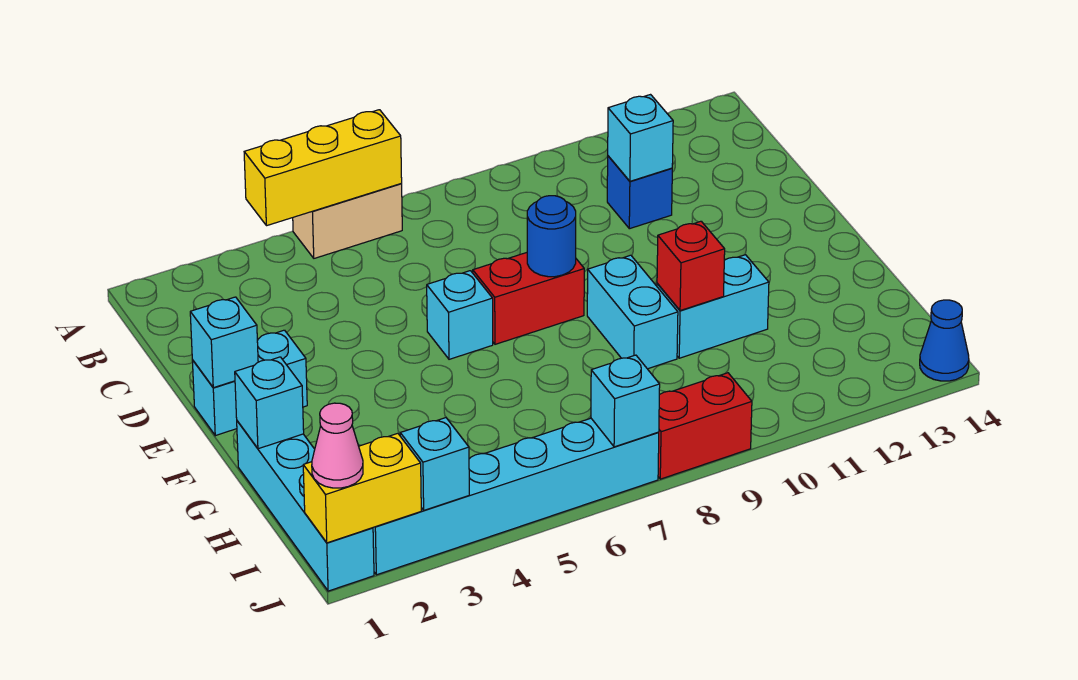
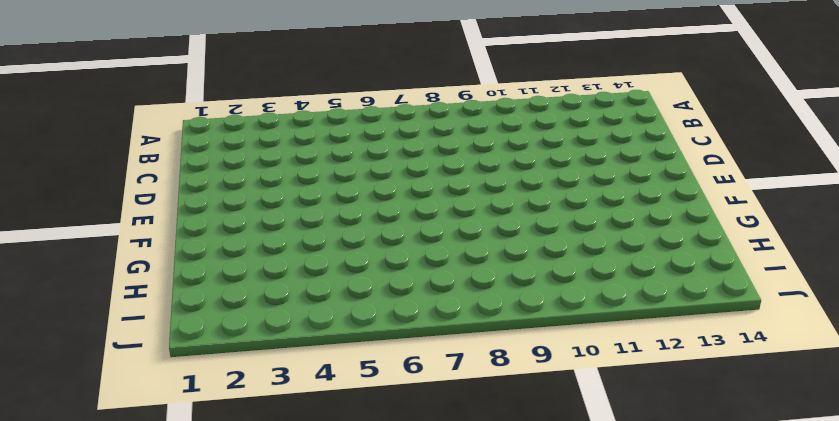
none -> tan 1x2 brick [293,184,402,258]
none -> blue 1x1 brick [607,156,672,229]
none -> cyan 1x2 brick [192,330,307,436]

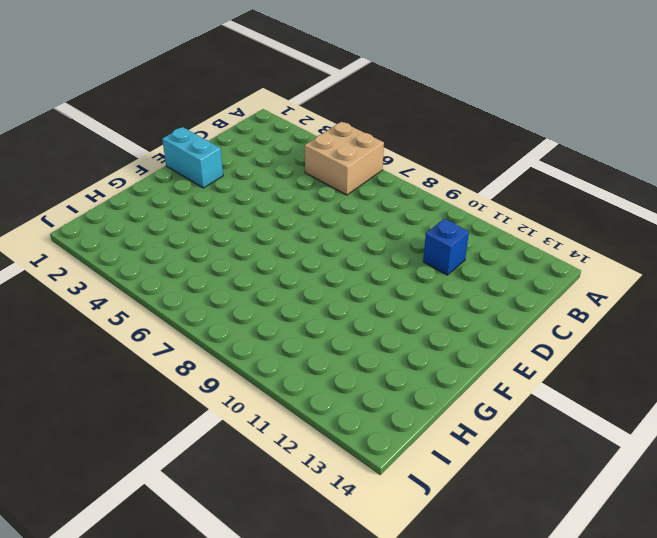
tan 2x2 brick [305,122,384,195] -> tan 1x2 brick [293,184,402,258]
none -> cyan 1x1 brick [427,271,493,359]
none -> red 1x2 brick [473,253,584,344]
none -> cyan 1x2 brick [587,255,678,369]

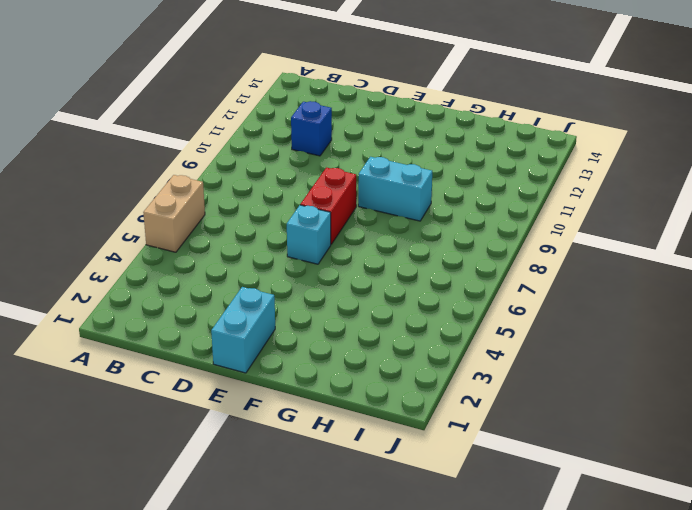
none -> cyan 1x4 brick [237,421,374,591]
none -> cyan 1x2 brick [657,255,769,358]
none -> cyan 1x6 brick [373,418,659,575]

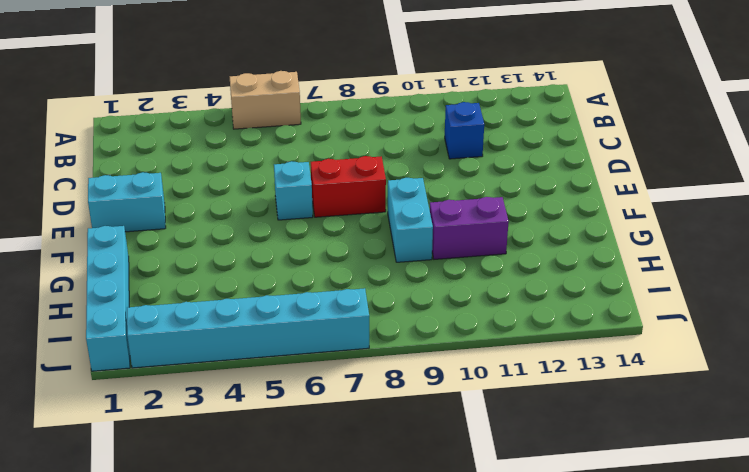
purple 1x2 brick [430,197,509,259] -> cyan 1x2 brick [657,255,769,358]
none -> red 1x2 brick [658,373,752,479]
none -> blue 1x1 cone [920,300,969,381]
none -> yellow 1x3 brick [244,110,402,226]

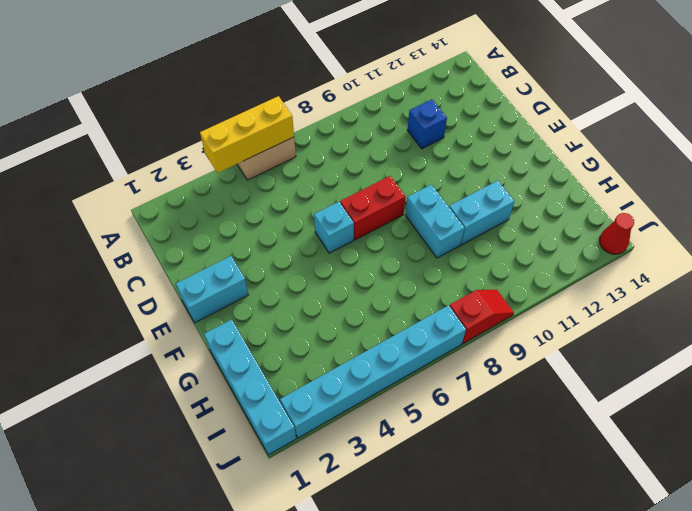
red 1x2 slope [450,290,514,344] -> red 1x2 brick [658,373,752,479]
red 1x1 cone [599,213,634,254] -> blue 1x1 cone [920,300,969,381]
none -> cyan 1x1 brick [608,95,673,181]
none -> cyan 1x1 brick [190,297,258,388]
none -> blue 1x1 round brick [527,196,576,277]

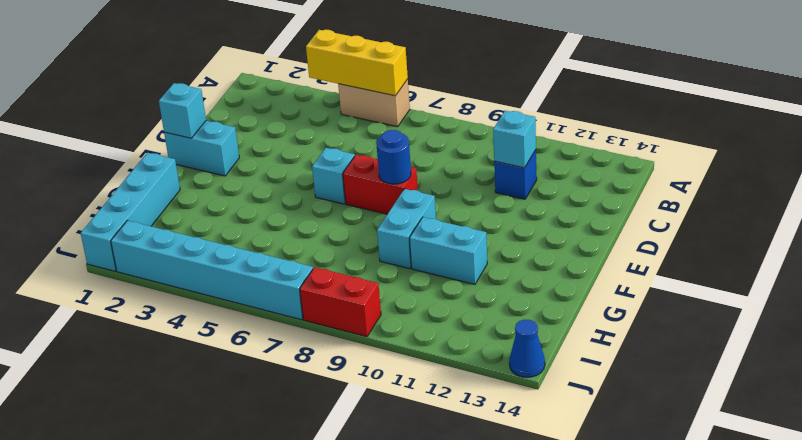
none -> cyan 1x1 brick [235,357,304,449]
none -> red 1x1 brick [657,221,725,311]
none -> yellow 1x2 brick [303,433,421,543]

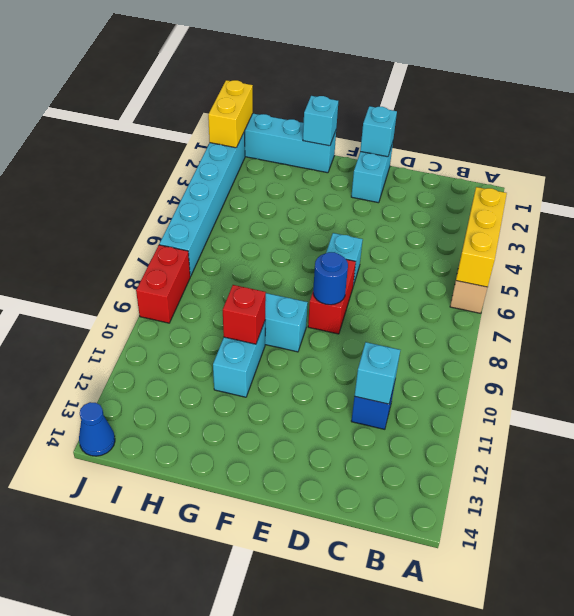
none -> cyan 1x1 brick [400,418,469,510]
none -> cyan 1x1 brick [591,355,660,447]
none -> pink 1x1 cone [312,403,363,488]

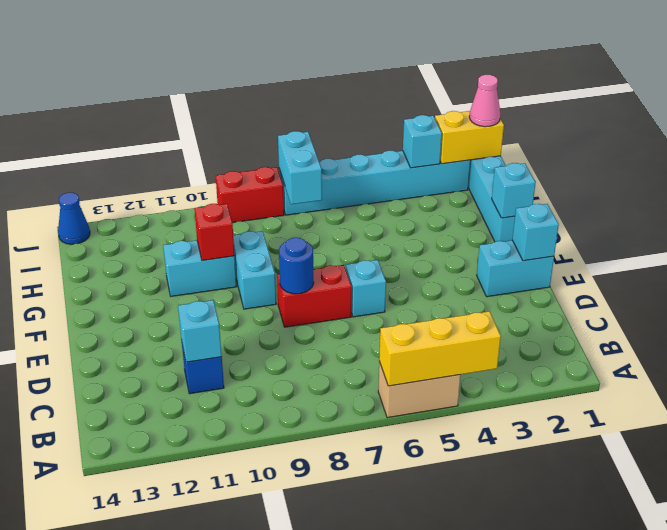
cyan 1x2 brick [278,131,322,204] -> cyan 1x1 brick [591,355,660,447]

